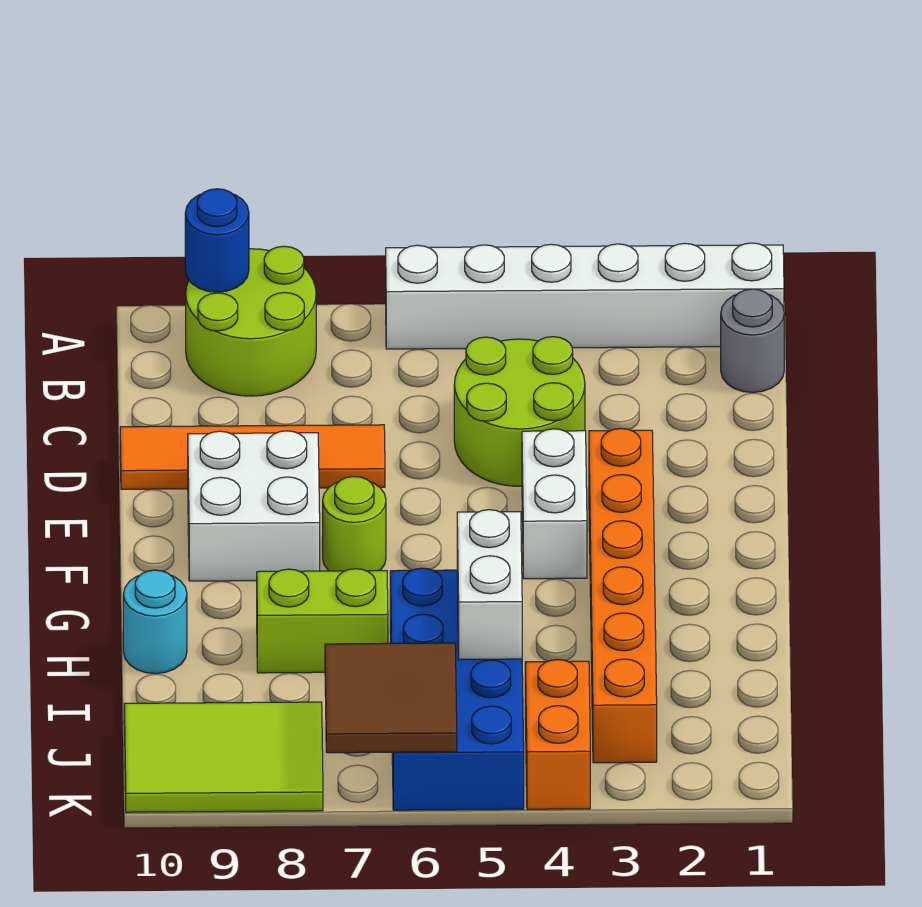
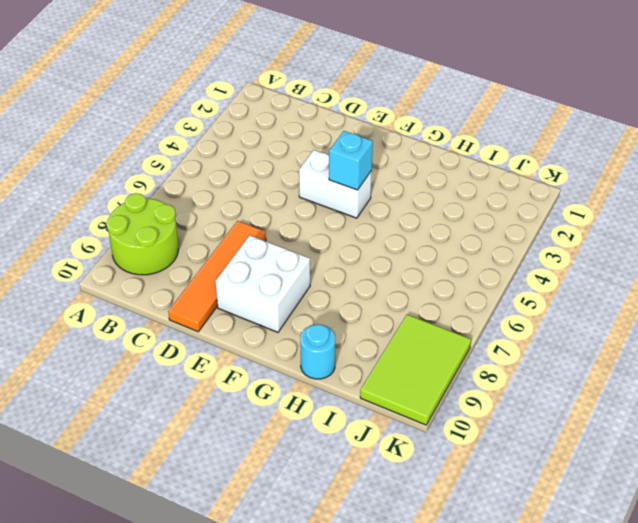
cyan 1x1 brick [329,131,373,190] -> none
none -> white 1x6 brick [386,243,784,349]
none -> grey 1x1 round brick [721,289,784,393]
none -> lime 2x2 round brick [454,337,585,486]

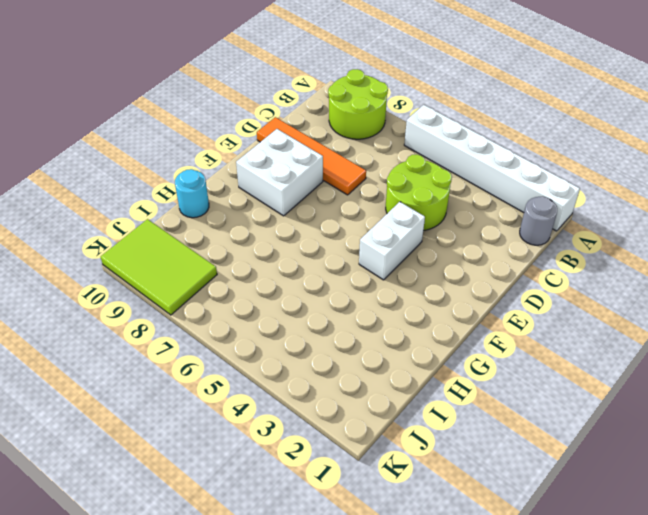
none -> orange 1x6 brick [589,428,657,763]
none -> lime 1x1 round brick [323,476,386,571]
none -> blue 2x4 brick [390,568,524,810]

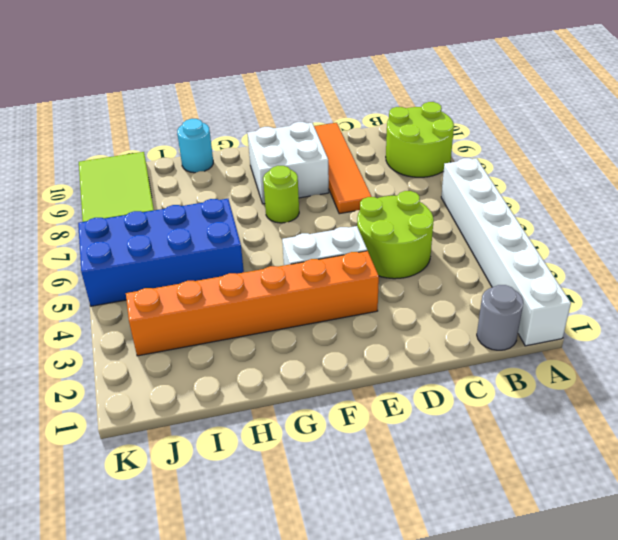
none -> lime 1x2 brick [257,569,388,673]
none -> orange 1x2 brick [525,659,590,809]
none -> blue 1x1 round brick [185,189,249,292]

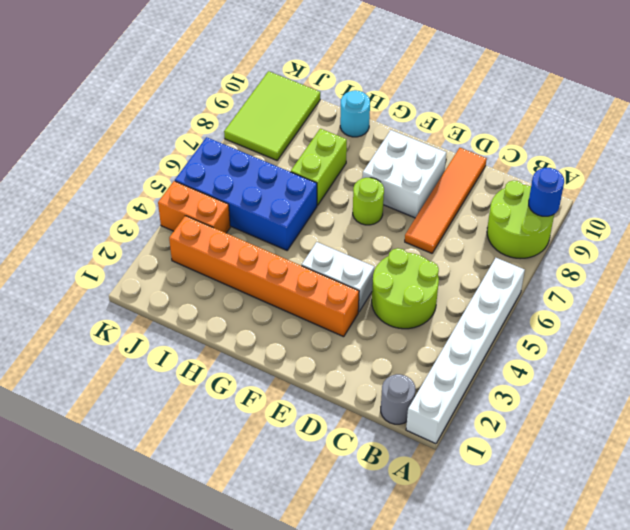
none -> white 1x2 brick [457,510,522,660]
none -> brown 2x2 tile [325,643,457,753]

